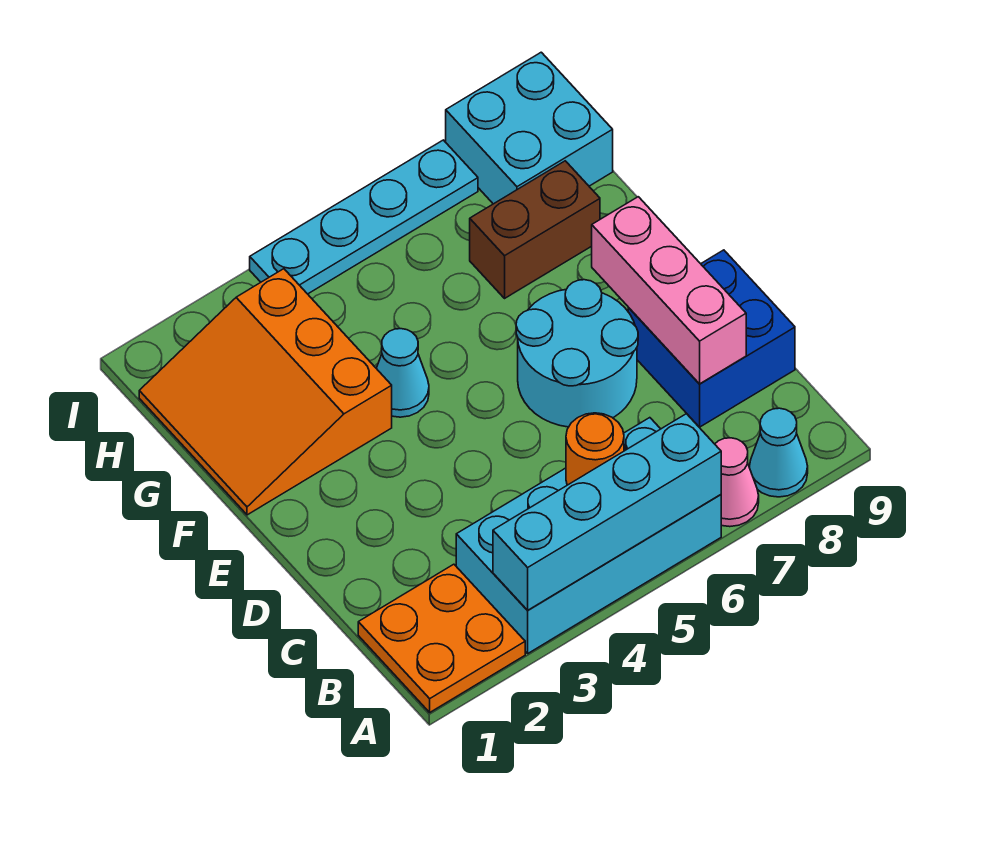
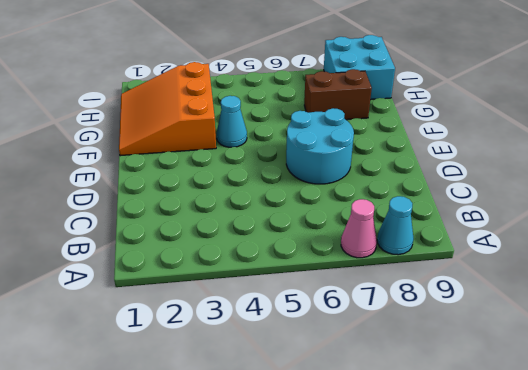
none -> orange 2x2 plate [358,564,525,712]
none -> cyan 2x4 brick [456,418,721,653]
none -> blue 2x2 brick [628,250,795,427]

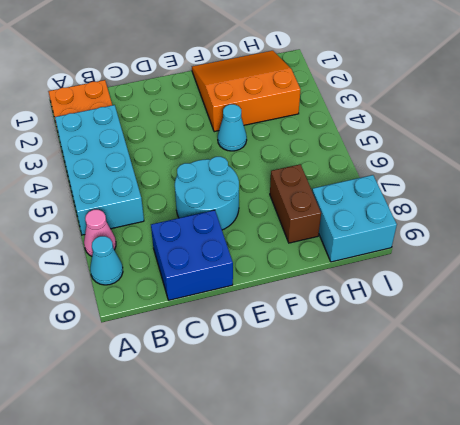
none -> cyan 1x4 plate [250,140,478,294]
none -> cyan 1x4 brick [493,414,721,610]
none -> orange 1x1 round brick [566,413,624,485]

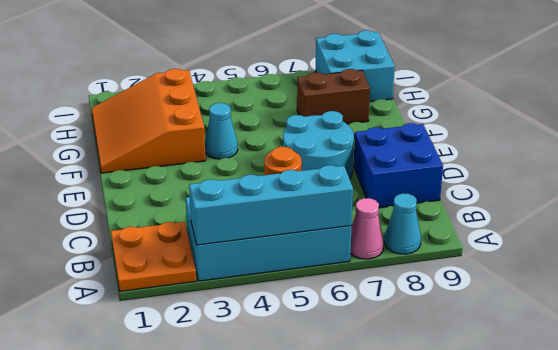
none -> cyan 1x4 plate [250,140,478,294]
none -> pink 1x3 brick [592,197,746,384]

